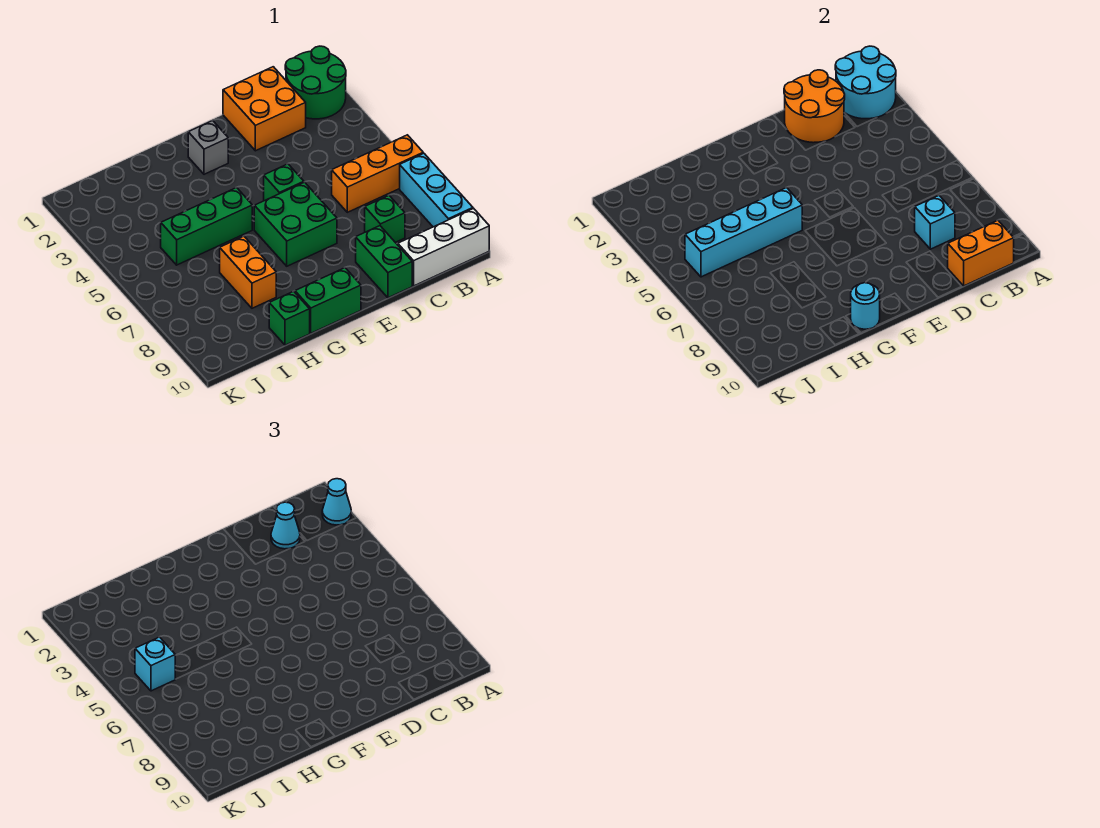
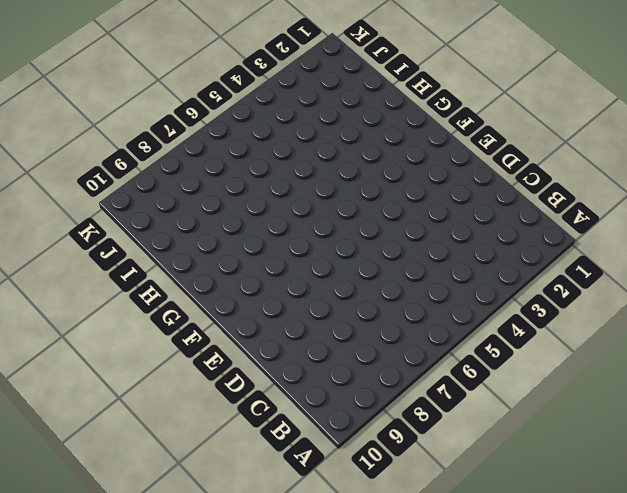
none -> green 2x2 round brick [285,46,346,119]
none -> orange 1x3 brick [332,135,423,212]
none -> cyan 1x3 brick [400,153,473,227]

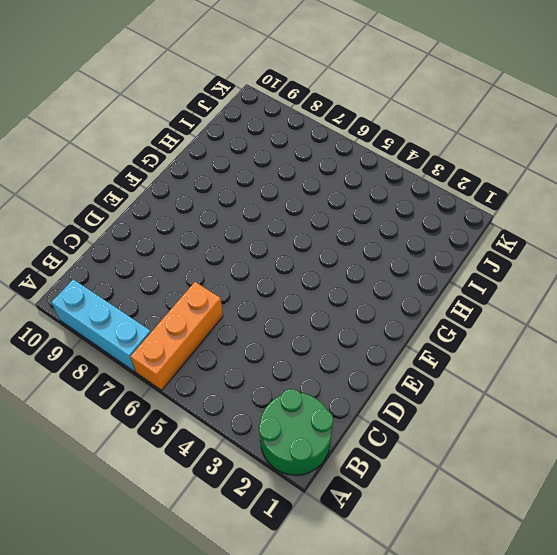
none -> white 1x3 brick [398,208,489,286]
none -> orange 2x2 brick [223,67,306,151]
none -> green 1x1 brick [365,195,405,242]

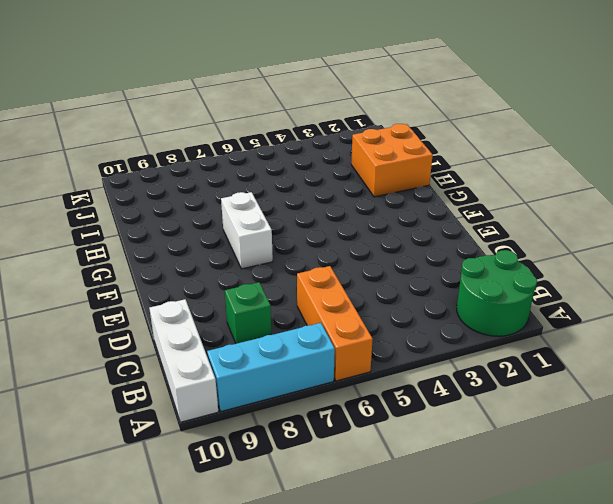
white 1x2 brick [221,192,273,269] -> green 2x2 brick [254,182,337,266]
orange 2x2 brick [351,124,433,197] -> orange 2x2 brick moved to [223,67,306,151]
none -> green 1x2 brick [356,226,412,298]
none -> green 1x1 brick [264,164,304,201]
none -> grey 1x1 brick [188,121,228,174]

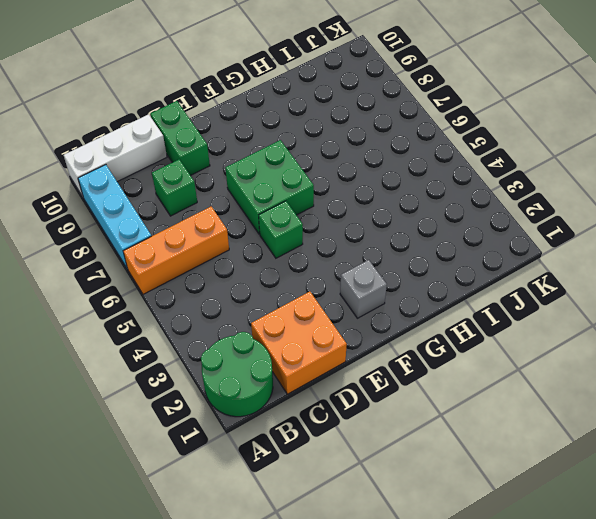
none -> green 1x2 brick [295,268,361,333]
none -> green 1x3 brick [161,188,252,265]
none -> orange 1x2 brick [220,236,276,308]

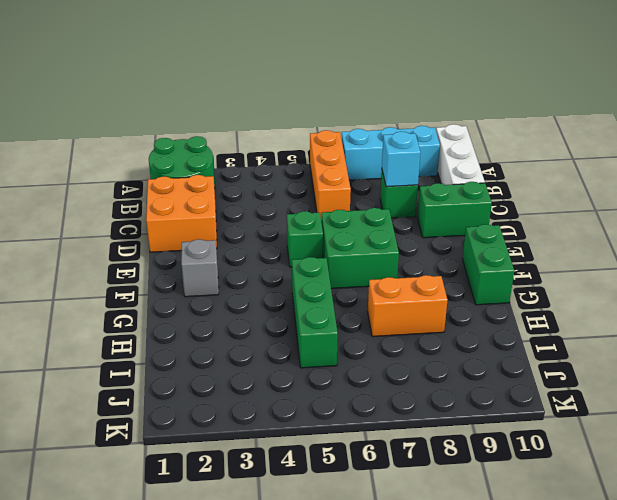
none -> green 1x1 brick [269,291,310,345]
none -> cyan 2x2 round brick [835,46,896,119]
none -> orange 1x2 brick [948,220,1014,286]

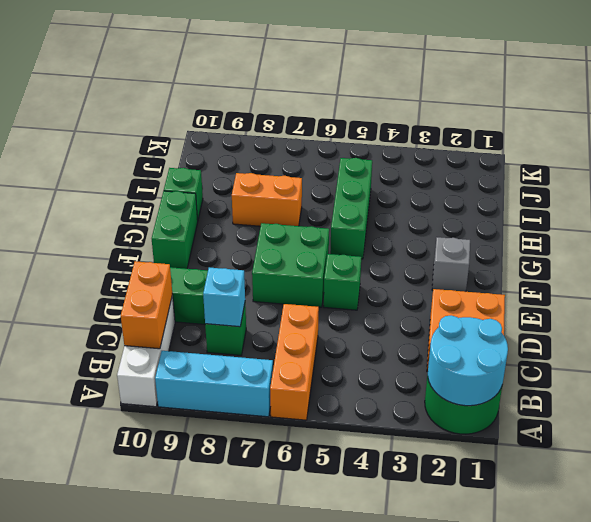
none -> orange 2x2 round brick [784,70,845,143]
none -> cyan 1x4 brick [685,188,802,277]
none -> cyan 1x1 round brick [851,283,880,329]

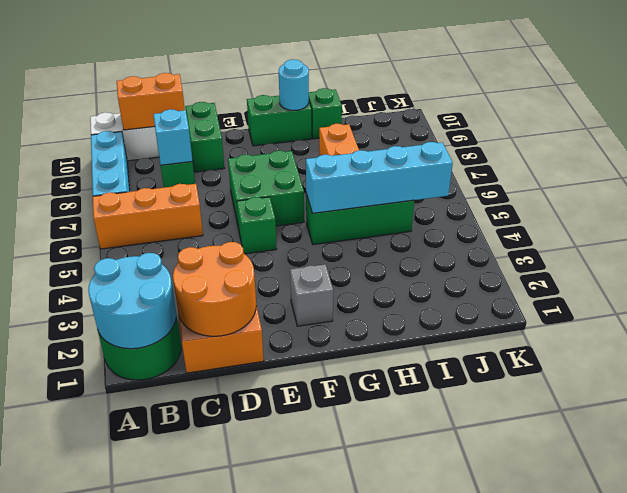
none -> cyan 1x1 cone [322,479,351,525]
none -> cyan 1x1 cone [271,502,300,549]
none -> cyan 1x1 brick [135,637,175,691]

